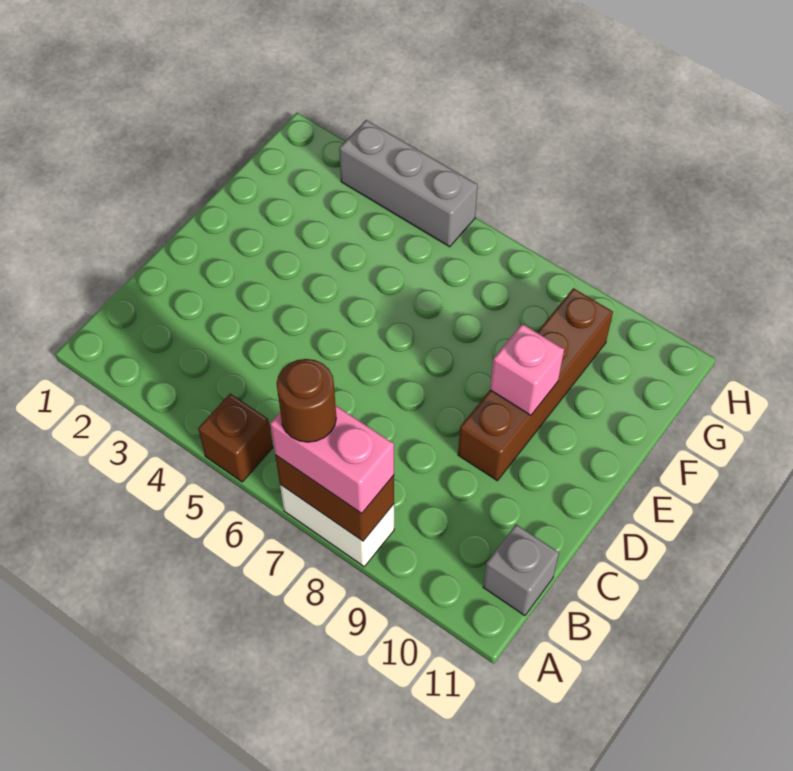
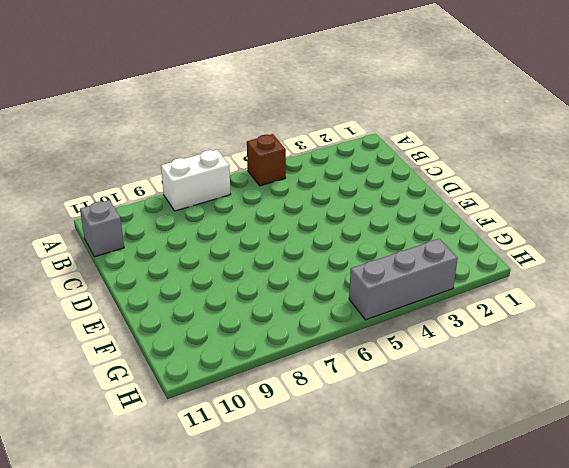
none -> brown 1x4 brick [458,288,613,481]
none -> brown 1x2 brick [275,455,394,541]

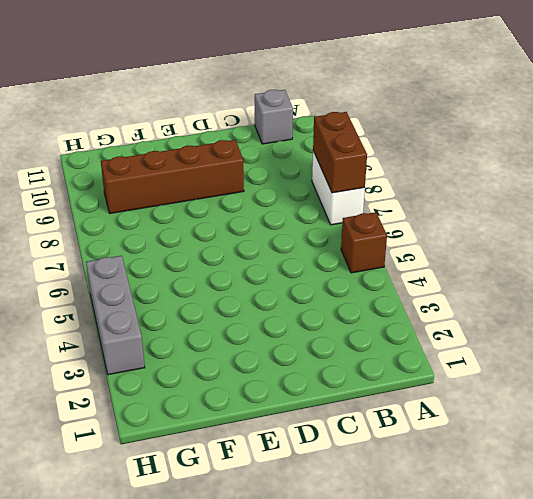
none -> pink 1x1 brick [490,324,564,415]
none -> pink 1x2 brick [270,406,394,513]

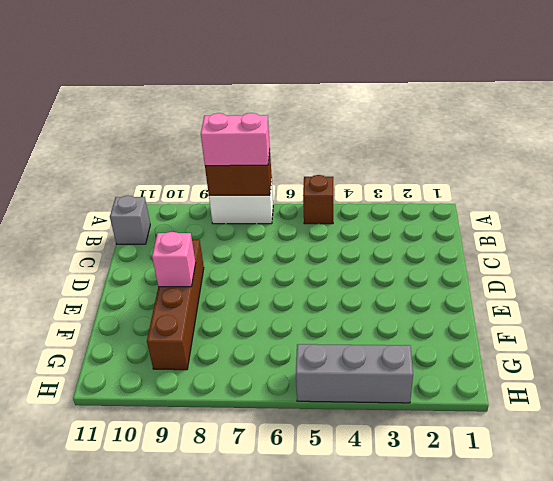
none -> brown 1x1 round brick [276,359,336,442]

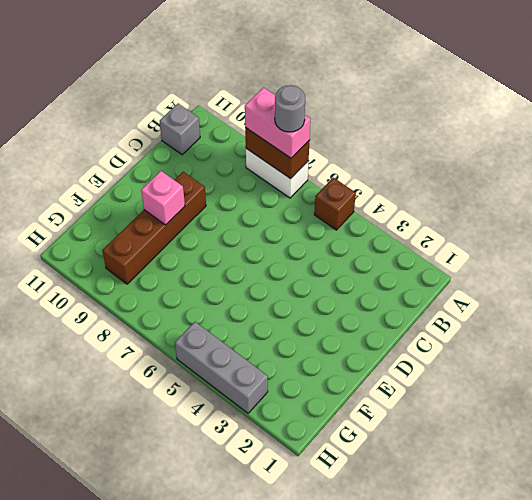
grey 1x1 round brick [275,85,305,132] -> brown 1x1 round brick [276,359,336,442]

